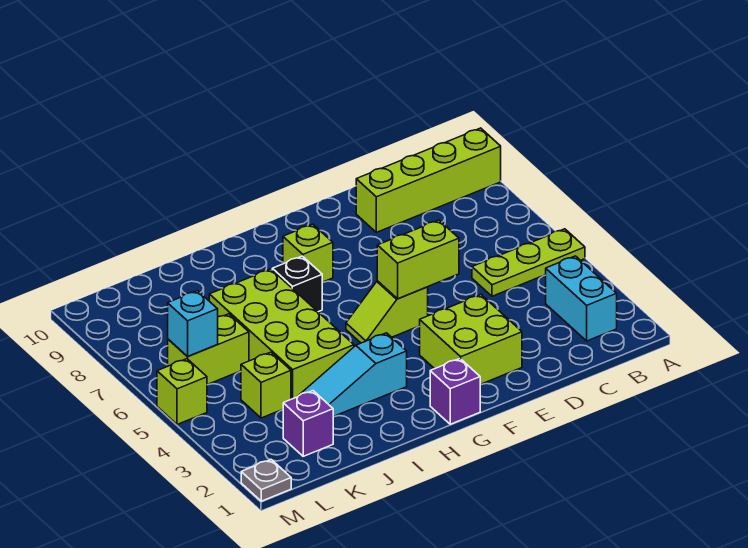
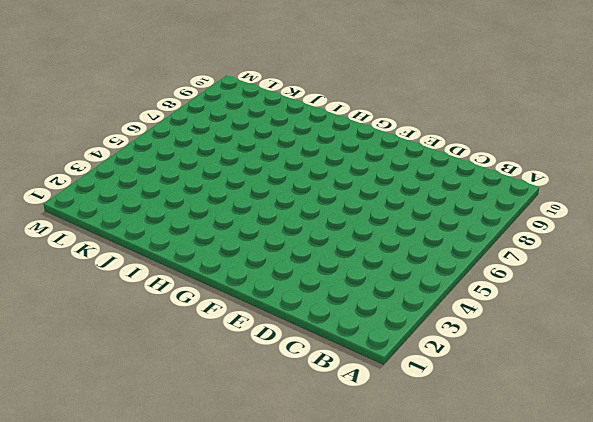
none -> lime 1x3 plate [472,229,585,296]
none -> lime 1x4 brick [356,128,501,232]
none -> cyan 1x2 brick [546,256,617,341]

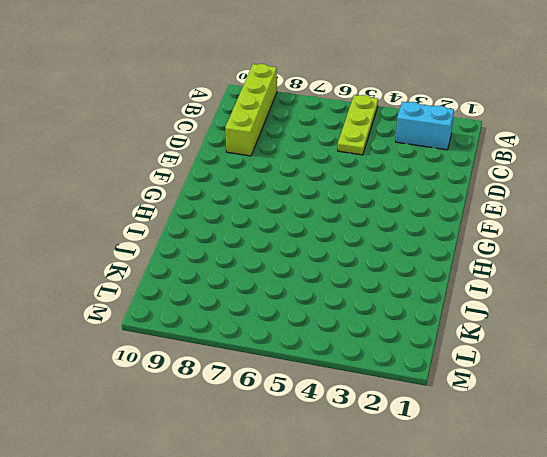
none -> lime 2x2 brick [420,295,522,384]
none -> lime 1x2 slope [346,281,428,343]
none -> purple 1x1 brick [430,359,481,424]

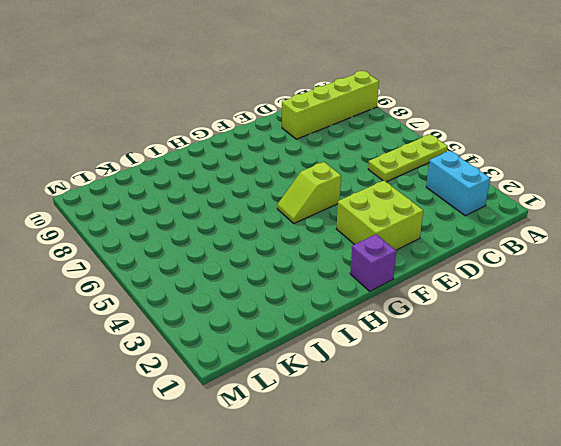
none -> lime 1x1 brick [283,224,333,282]
none -> cyan 1x3 slope [297,333,407,417]
none -> black 1x1 brick [272,256,322,312]

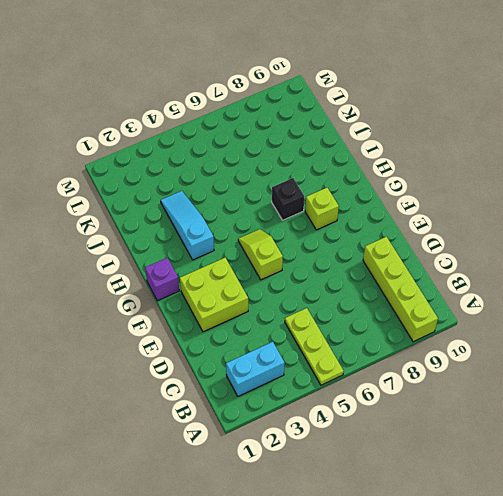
none -> lime 2x4 brick [209,269,354,399]
none -> purple 1x1 brick [283,391,333,456]
none -> lime 1x1 brick [241,352,291,418]

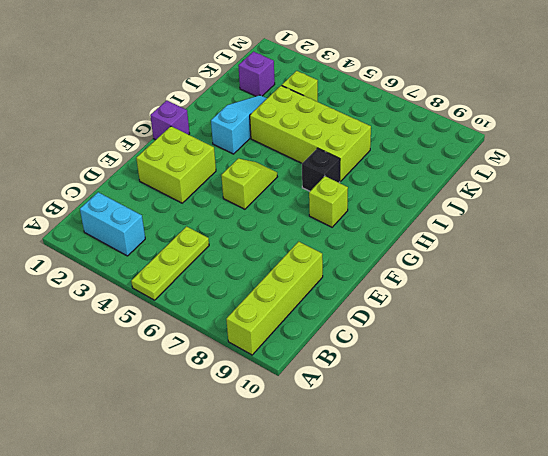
none -> lime 1x2 brick [168,314,249,385]
none -> grey 1x1 plate [241,460,291,501]
none -> lime 1x1 brick [157,359,207,425]

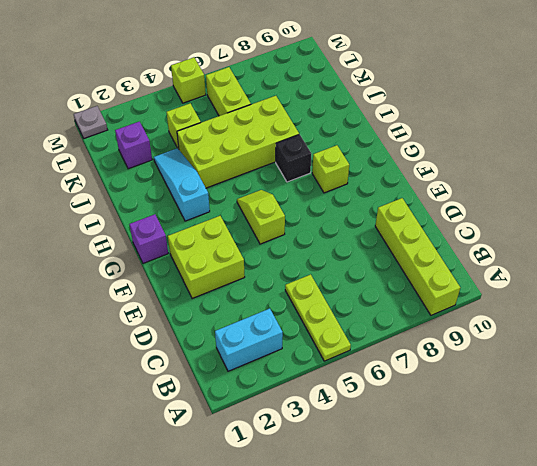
none -> lime 1x2 brick [377,220,459,299]
none -> cyan 1x1 brick [168,291,218,357]

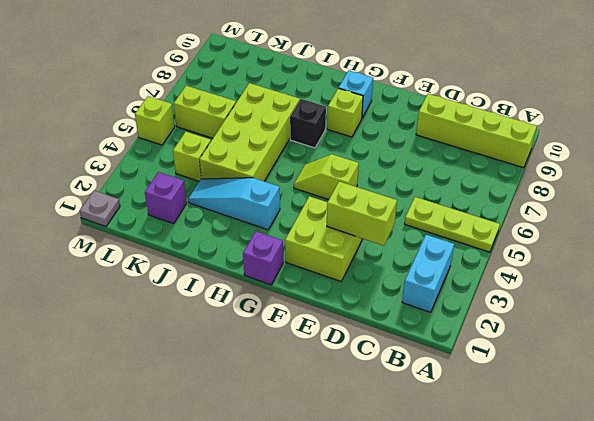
lime 1x2 brick [327,181,397,246] -> lime 1x2 brick moved to [377,220,459,299]
cyan 1x1 brick [339,70,373,118] -> cyan 1x1 brick moved to [168,291,218,357]

